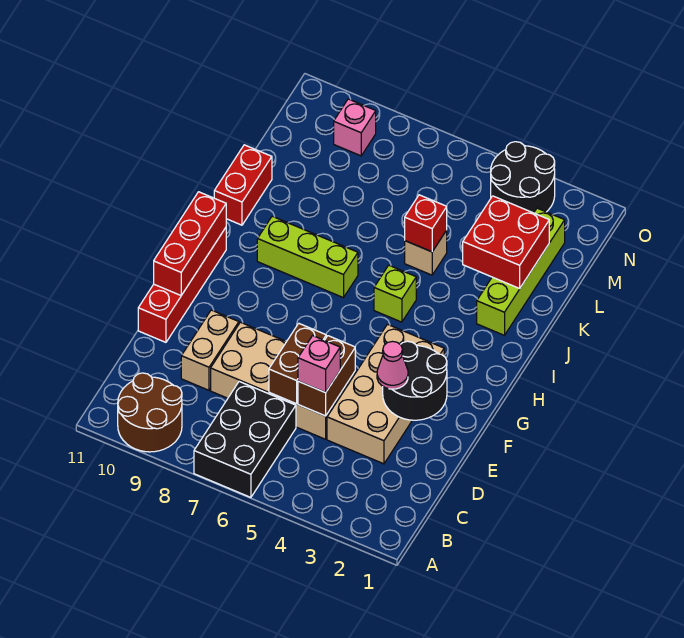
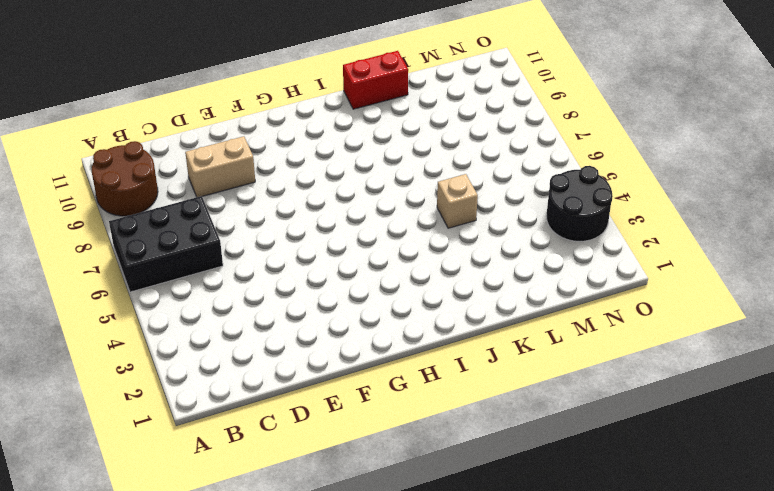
none -> tan 2x4 brick [327,324,444,464]
none -> tan 2x4 brick [211,322,355,439]
none -> red 1x4 brick [138,228,226,342]

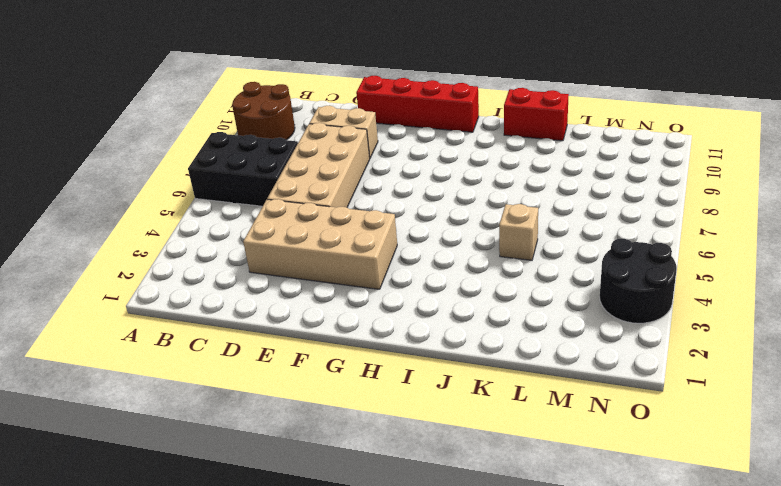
none -> lime 1x1 brick [374,265,416,322]
none -> lime 1x3 brick [257,216,358,298]
none -> lime 1x4 brick [477,208,565,335]

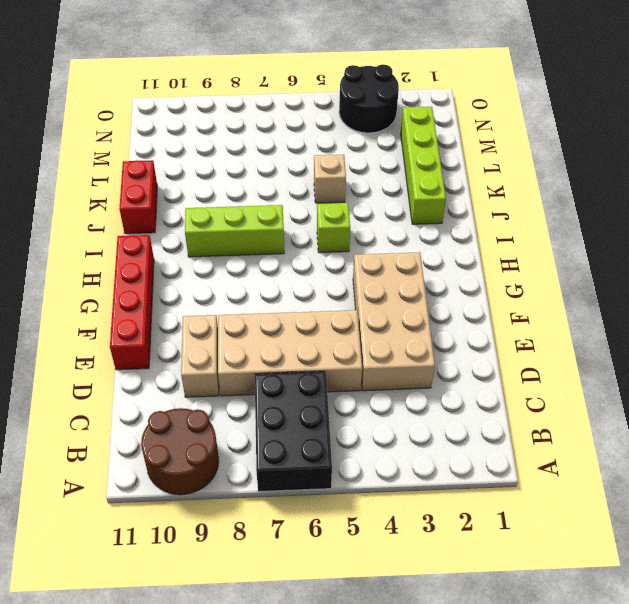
none -> pink 1x1 brick [334,99,376,156]
none -> brown 1x2 brick [298,336,355,416]
none -> brown 1x2 brick [269,323,326,404]

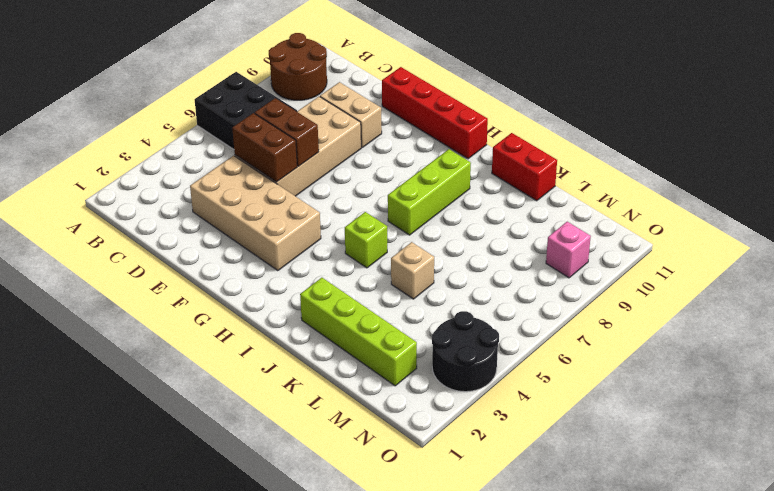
none -> black 2x2 round brick [383,341,447,420]
none -> red 1x3 brick [154,192,226,295]
none -> red 2x2 brick [463,196,549,289]

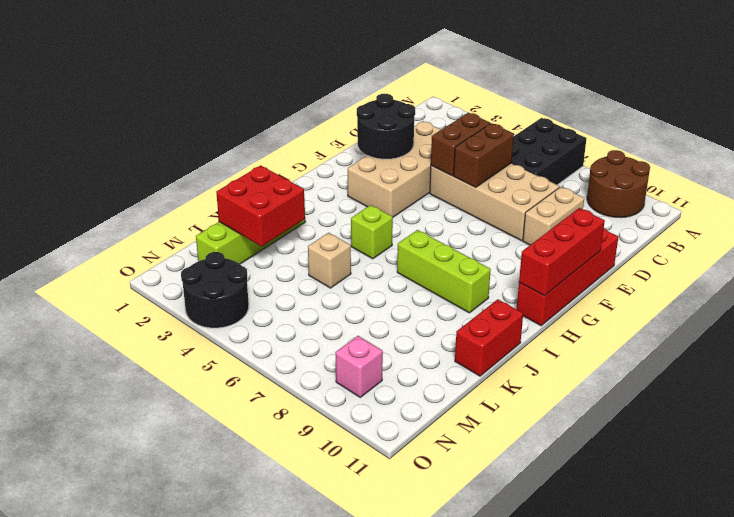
none -> red 1x1 brick [405,195,447,252]
none -> pink 1x1 brick [298,336,340,393]
none -> pink 1x1 cone [377,341,408,389]

